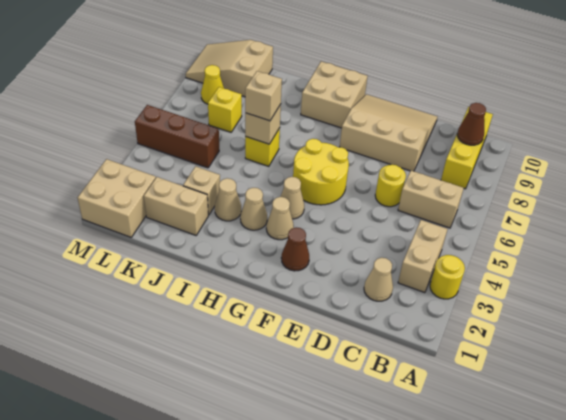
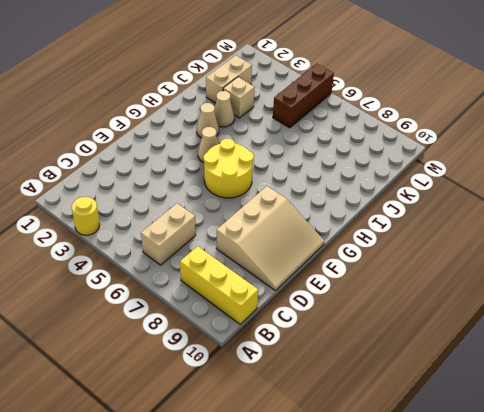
none -> tan 1x2 brick [398,220,447,293]
none -> tan 1x1 cone [364,258,393,301]
none -> yellow 1x1 round brick [375,165,406,207]

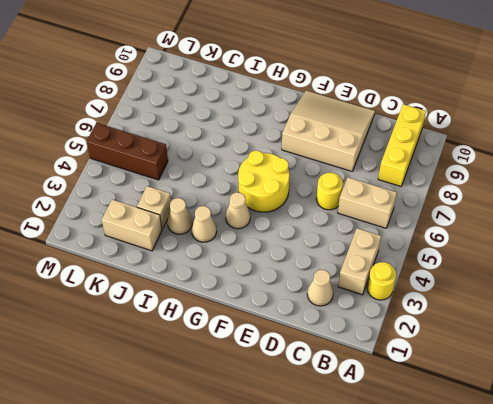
none -> brown 1x1 cone [281,227,309,271]
none -> tan 1x1 cone [266,197,294,240]
none -> tan 2x2 brick [301,61,368,128]

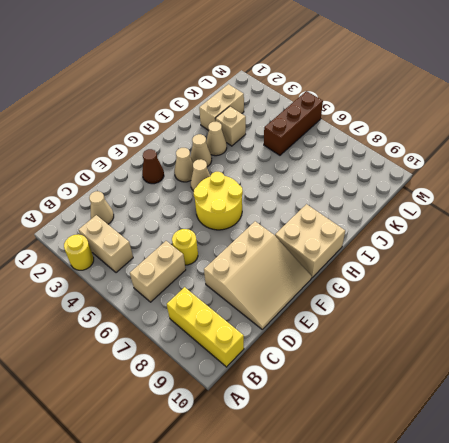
none -> yellow 1x1 brick [245,128,280,166]
none -> yellow 1x1 brick [208,87,242,132]
none -> tan 2x3 slope [186,40,273,97]

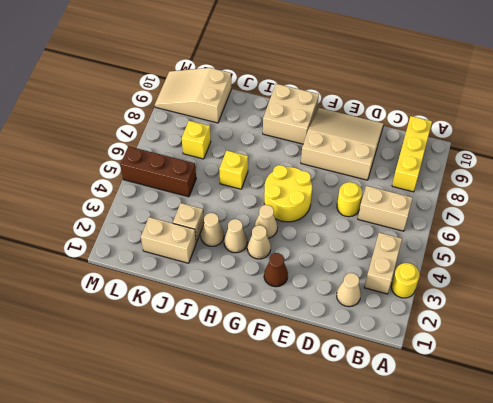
none -> tan 2x2 brick [78,159,156,237]
none -> yellow 1x1 cone [201,65,224,104]
none -> brown 1x1 cone [457,103,486,145]

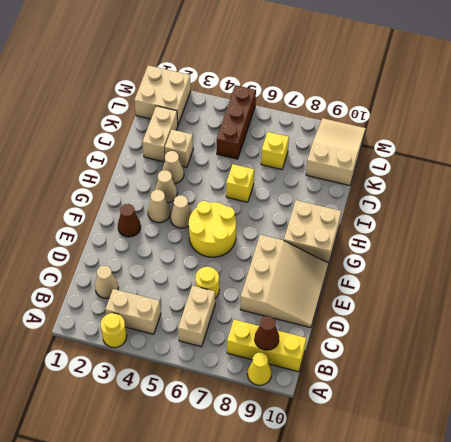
yellow 1x1 cone [247,353,272,385] -> yellow 1x1 cone moved to [201,65,224,104]
none -> tan 1x1 brick [245,104,281,144]
none -> tan 1x1 brick [245,71,282,121]

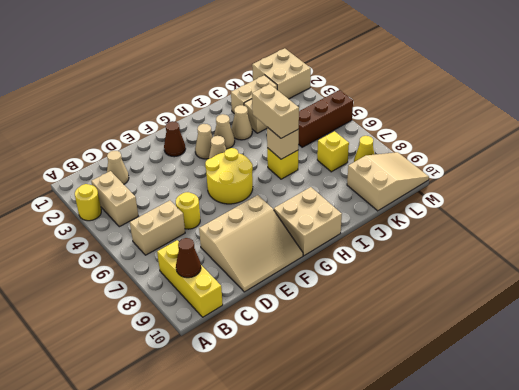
tan 1x2 brick [252,84,299,138] -> tan 1x1 brick [245,71,282,121]

